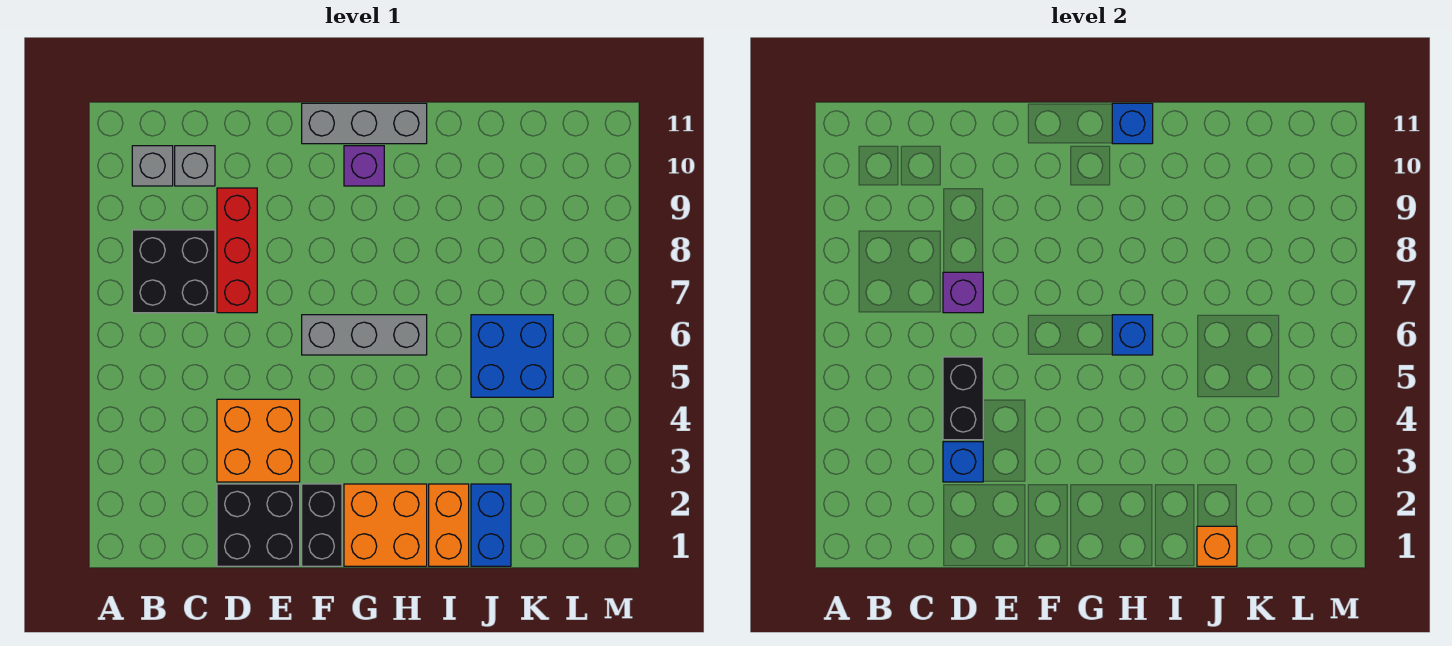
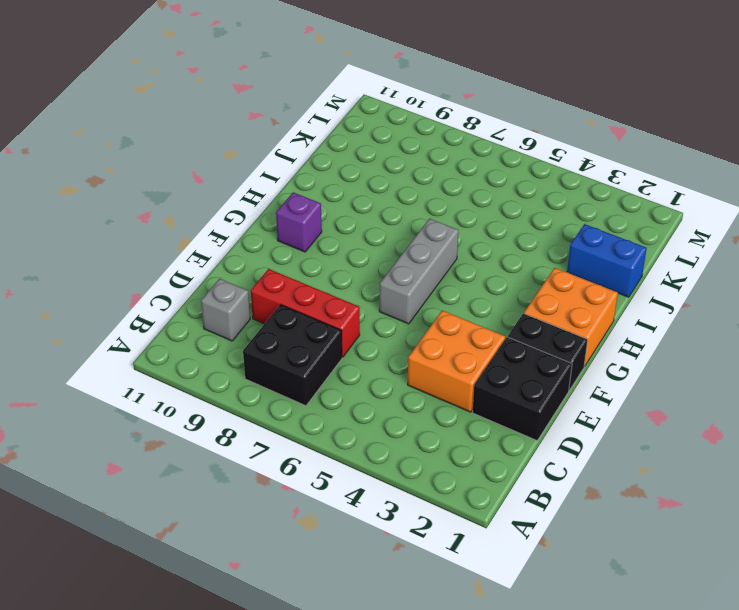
none -> grey 1x1 brick [132,146,173,186]
none -> grey 1x3 brick [302,103,427,144]
none -> orange 1x2 brick [429,484,469,566]

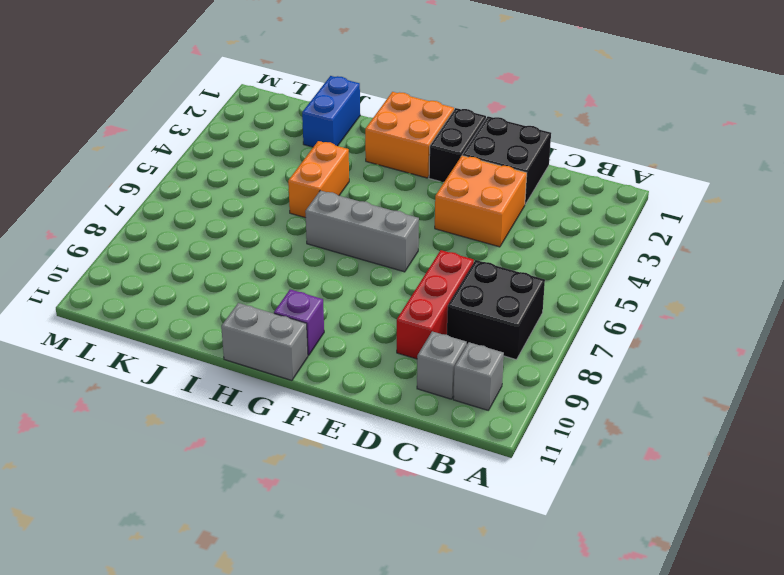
grey 1x2 brick [221,303,308,380] -> grey 1x3 brick [302,103,427,144]
orange 1x2 brick [288,141,349,218] -> orange 1x2 brick moved to [429,484,469,566]
none -> blue 2x2 brick [471,315,553,397]
none -> blue 1x1 brick [943,442,983,482]
none -> black 1x2 brick [943,357,983,440]

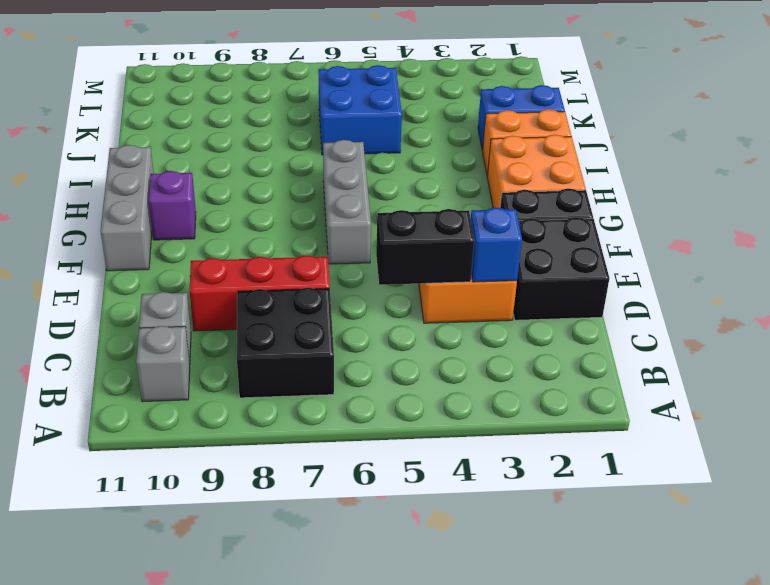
none -> purple 1x1 brick [943,272,983,313]
none -> blue 1x1 brick [1112,315,1153,355]
none -> blue 1x1 brick [1112,103,1153,144]

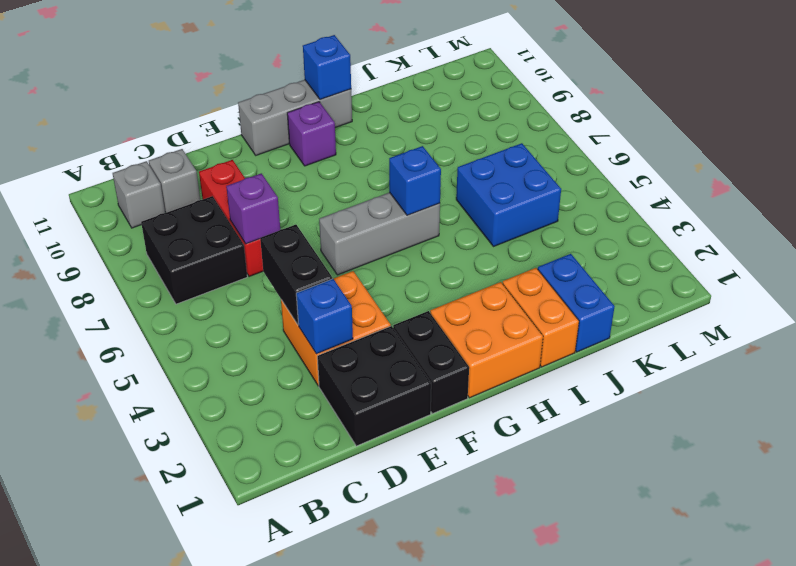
none -> orange 1x1 brick [1197,526,1237,566]

